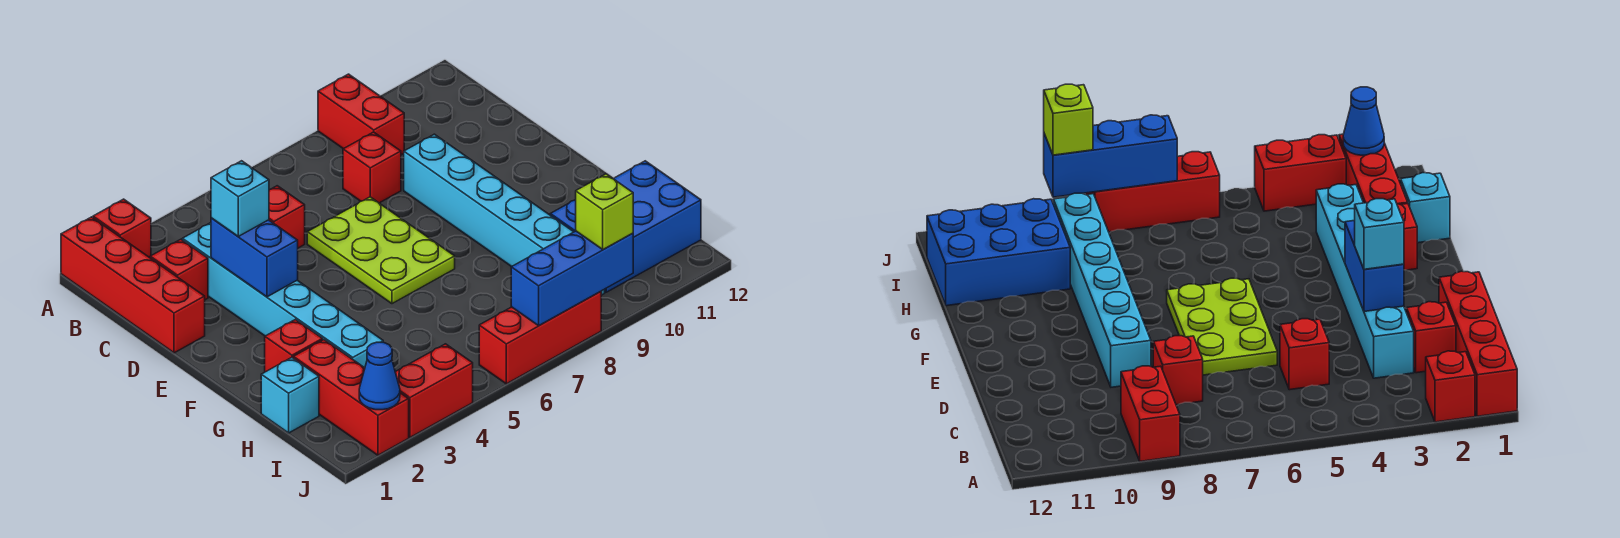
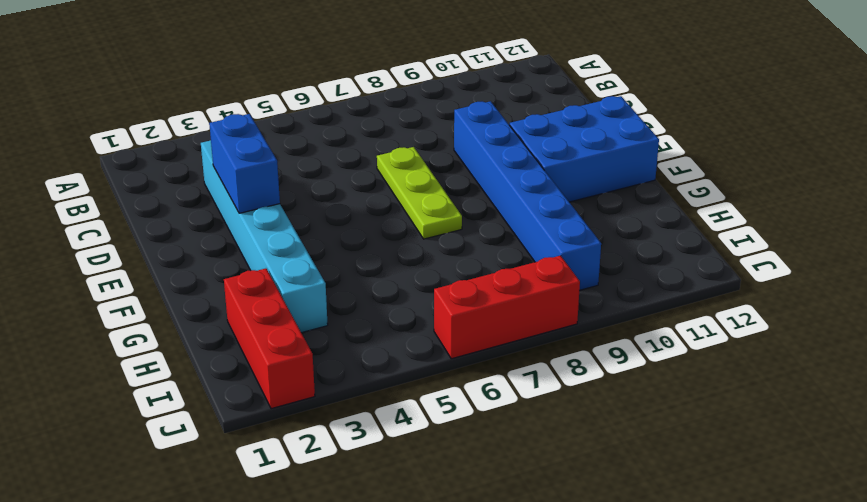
lime 1x3 plate [377,147,462,239] -> lime 2x3 plate [307,197,455,304]
blue 1x6 brick [454,101,601,290] -> cyan 1x6 brick [404,134,605,295]
blue 2x3 brick [510,96,659,202] -> blue 2x3 brick moved to [550,161,701,292]
none -> red 1x4 brick [61,217,205,353]
none -> red 1x1 brick [93,199,151,258]
none -> red 1x2 brick [318,74,404,155]

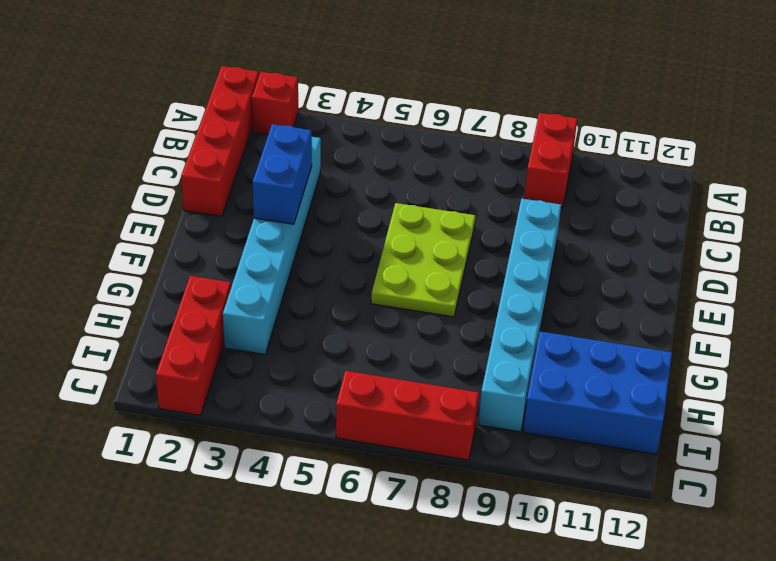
none -> red 1x1 brick [150,239,208,300]
none -> red 1x1 brick [269,186,305,248]
none -> red 1x1 brick [343,132,401,203]

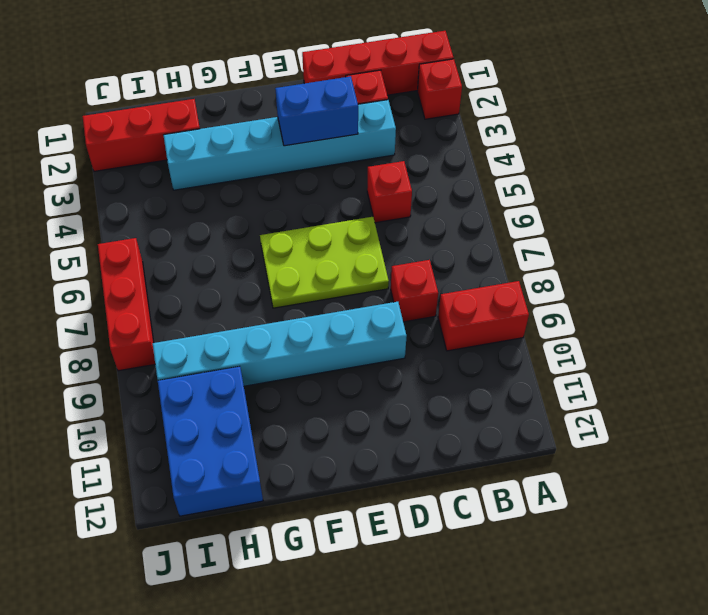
none -> red 1x1 brick [265,319,323,372]
none -> cyan 1x1 brick [261,357,319,433]
none -> red 1x2 brick [395,344,473,437]

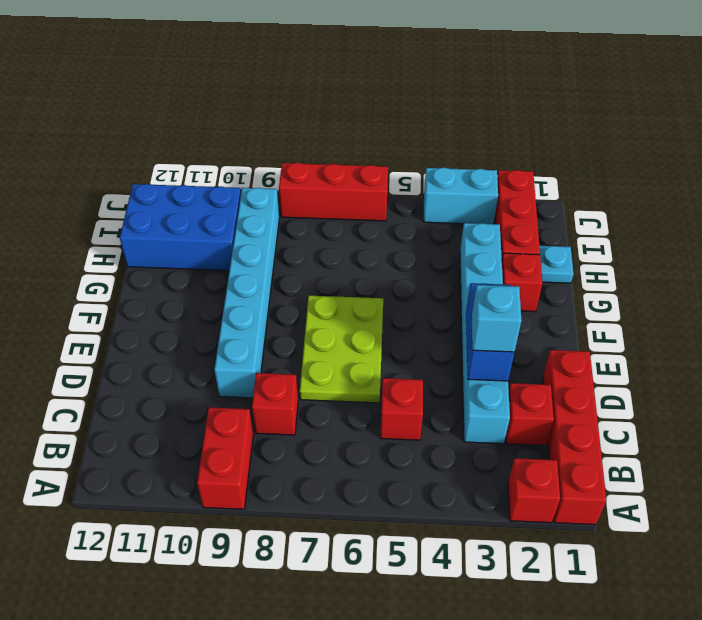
cyan 1x1 plate [539,246,574,283] -> cyan 1x1 brick [261,357,319,433]
cyan 1x2 brick [424,168,498,224] -> red 1x2 brick [395,344,473,437]
none -> blue 1x1 cone [359,342,400,410]
none -> blue 1x3 brick [511,231,633,326]
none -> lime 1x1 brick [576,174,633,250]

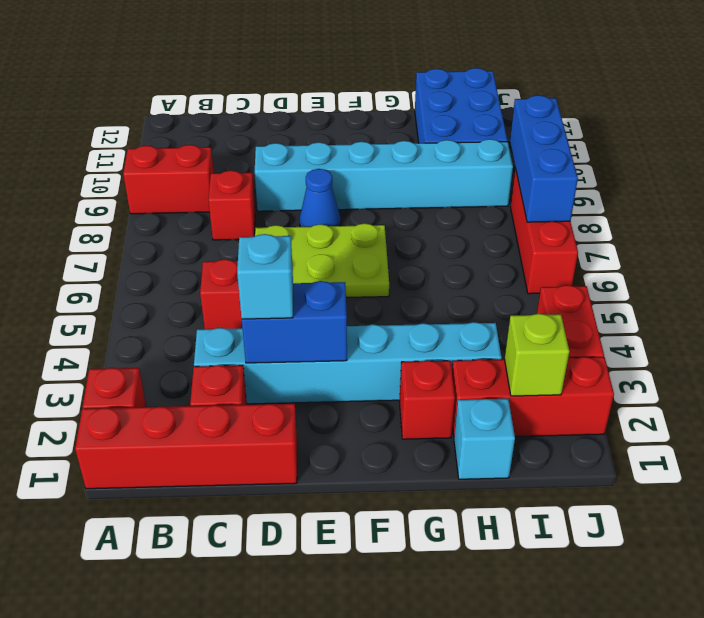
blue 1x1 cone [300,169,341,227] -> blue 1x1 cone moved to [359,342,400,410]
lime 1x1 brick [505,314,569,396] -> lime 1x1 brick moved to [576,174,633,250]

